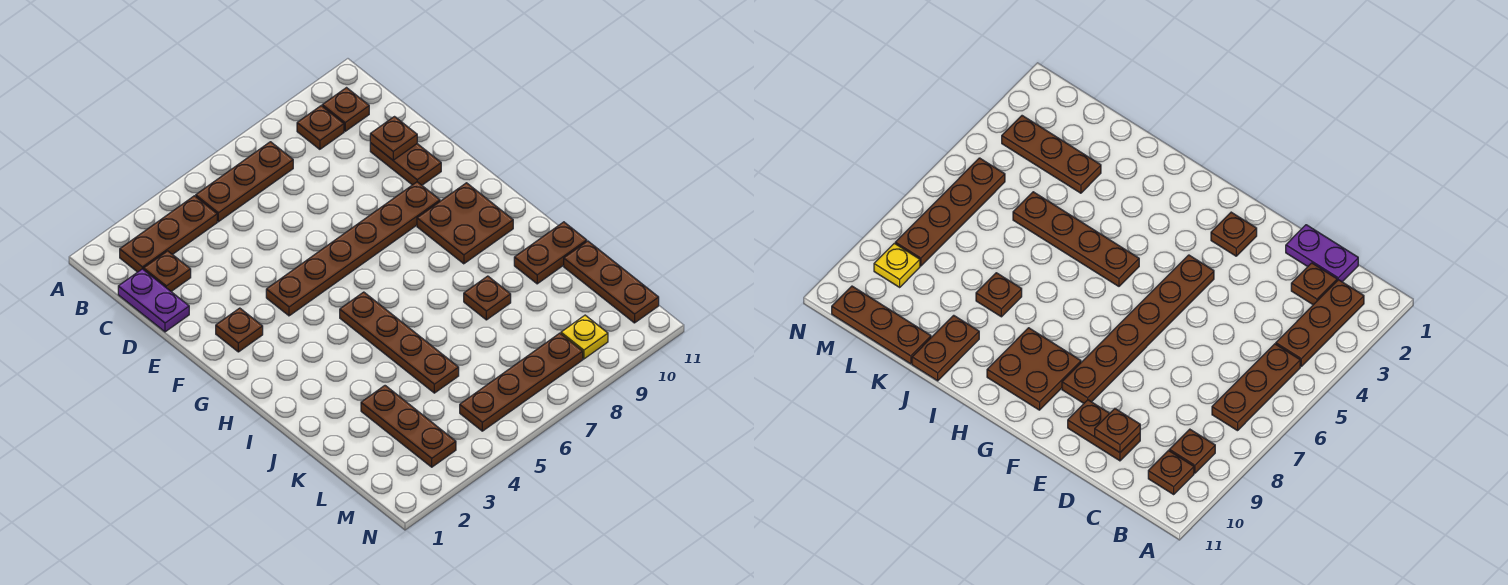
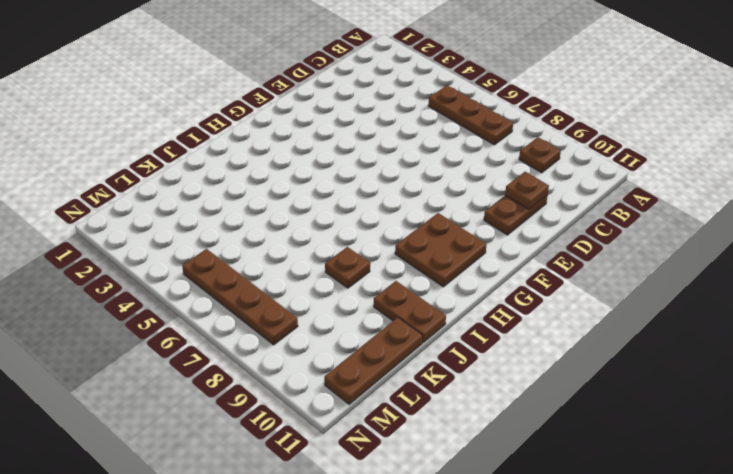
none -> brown 1x3 plate [120,196,217,272]
none -> brown 1x1 plate [322,88,369,131]
none -> purple 1x2 plate [118,269,189,332]

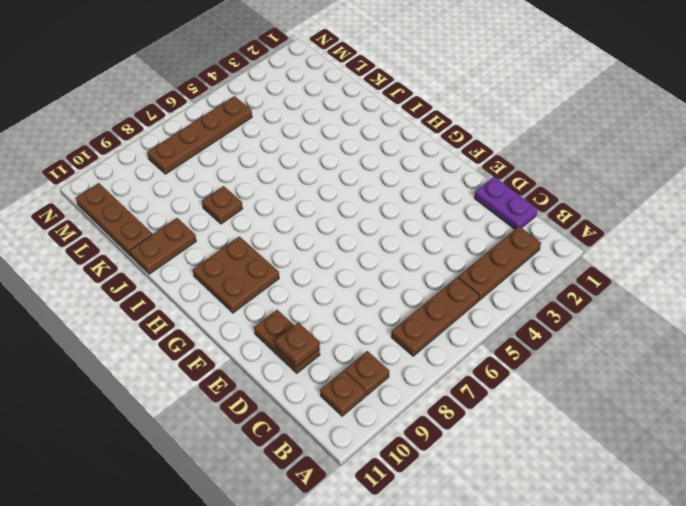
none -> brown 1x1 plate [144,251,191,291]
none -> brown 1x1 plate [216,308,263,352]
none -> brown 1x6 plate [266,182,440,316]

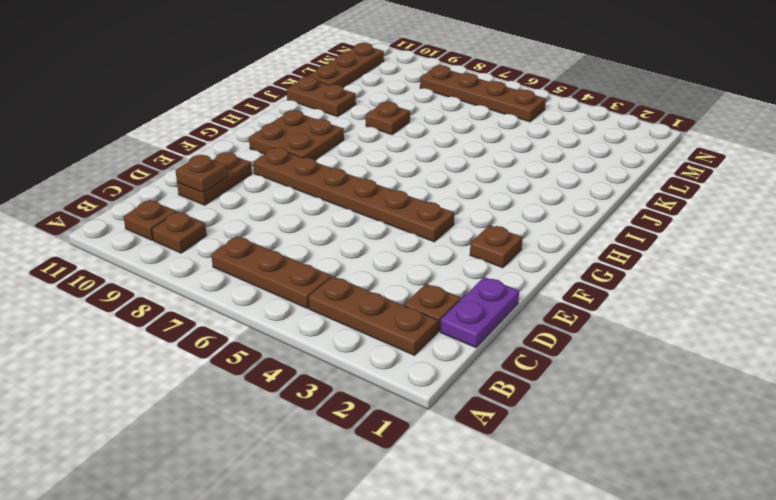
none -> brown 1x4 plate [340,292,459,393]
none -> brown 1x3 plate [361,386,456,467]
none -> yellow 1x1 plate [561,315,608,359]

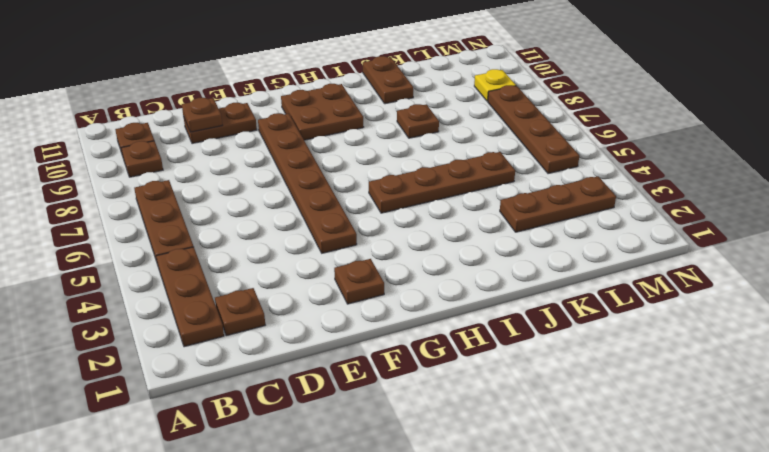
none -> purple 1x2 plate [118,269,189,332]
none -> brown 1x3 plate [564,241,659,323]

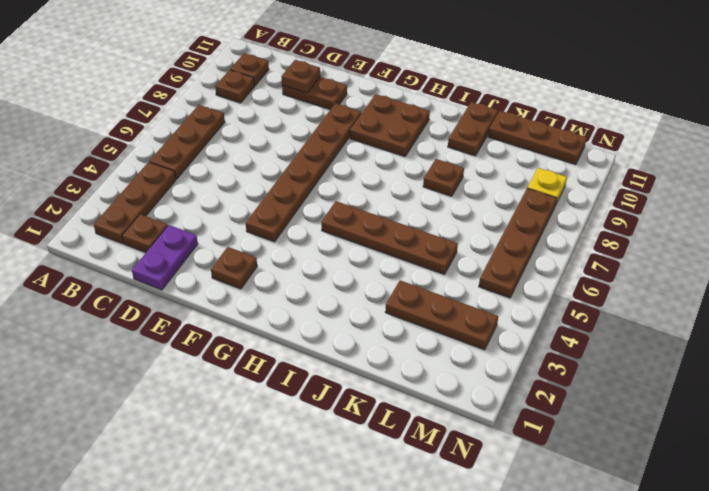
purple 1x2 plate [132,225,198,290] -> purple 1x2 plate turned to [118,269,189,332]

